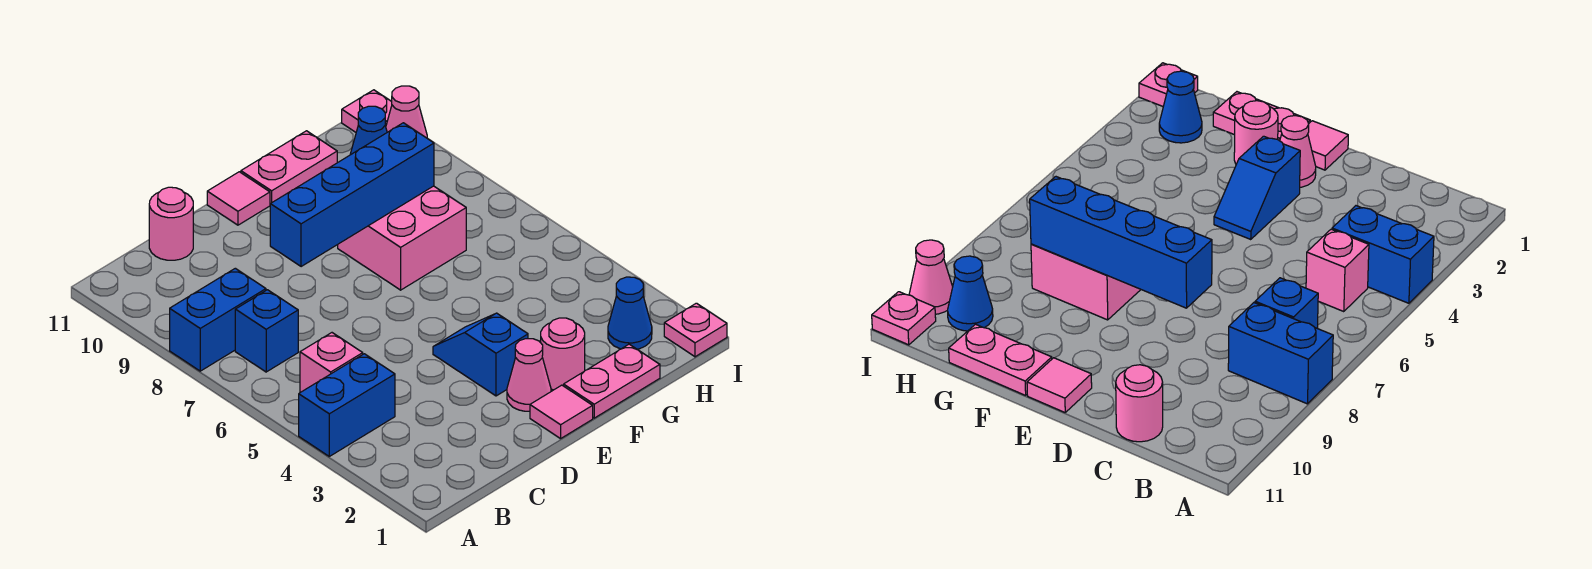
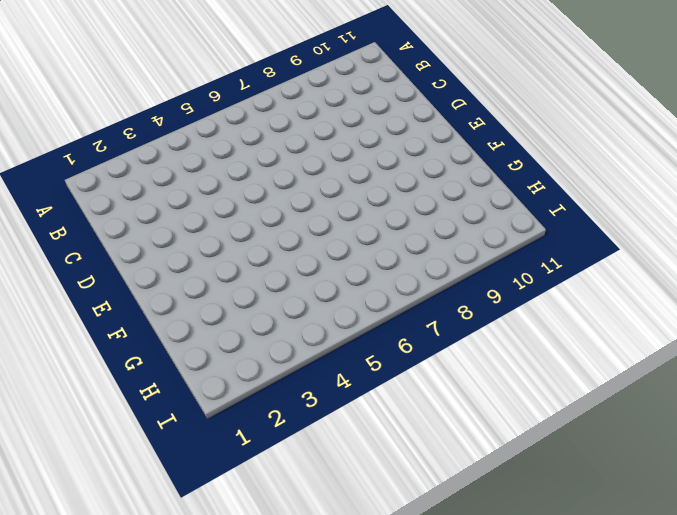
none -> blue 1x2 brick [299,354,395,456]
none -> blue 1x2 brick [170,268,266,371]
none -> pink 1x1 brick [300,333,363,392]

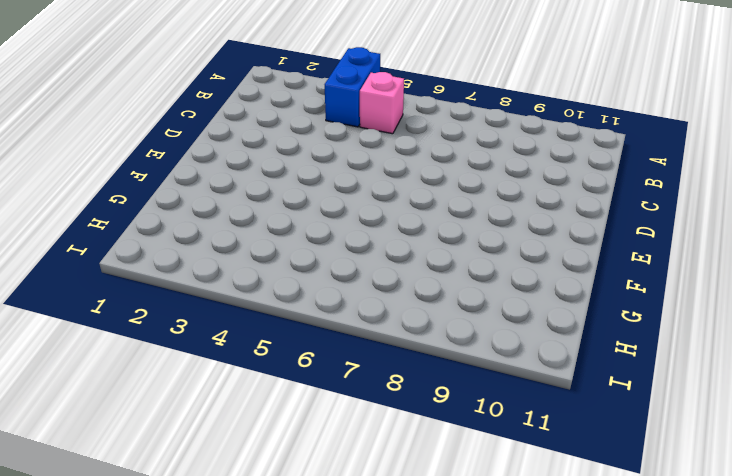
none -> blue 1x2 brick [170,268,266,371]
none -> blue 1x1 brick [235,290,298,372]
none -> pink 1x1 round brick [149,187,193,260]

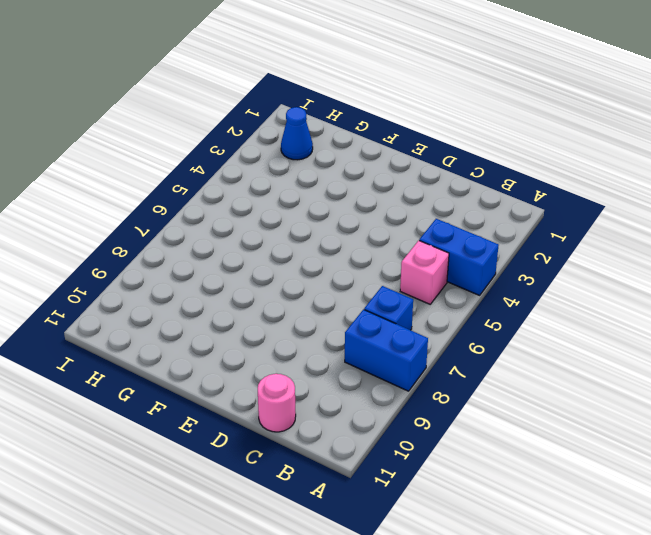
none -> pink 1x1 tile [530,385,593,439]
none -> pink 1x1 cone [507,339,551,411]
none -> blue 1x2 slope [433,313,528,396]

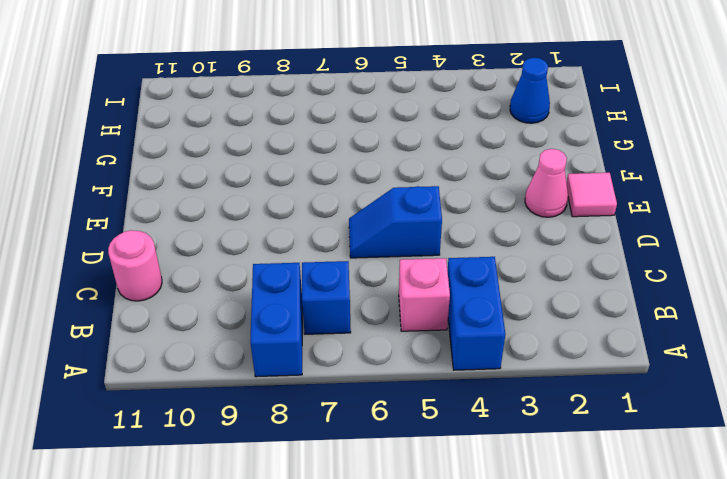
blue 1x2 slope [349,186,442,258] -> blue 1x2 slope moved to [433,313,528,396]
none -> pink 1x1 tile [207,172,270,225]
none -> pink 1x2 plate [564,344,660,418]
none -> pink 1x1 round brick [540,318,585,390]

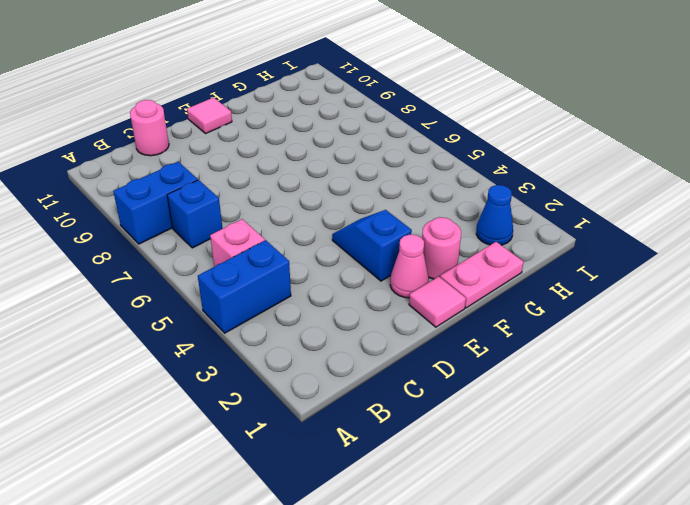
none -> pink 2x2 brick [338,186,466,290]
none -> pink 1x2 plate [241,131,337,204]
none -> blue 1x1 cone [350,106,387,155]

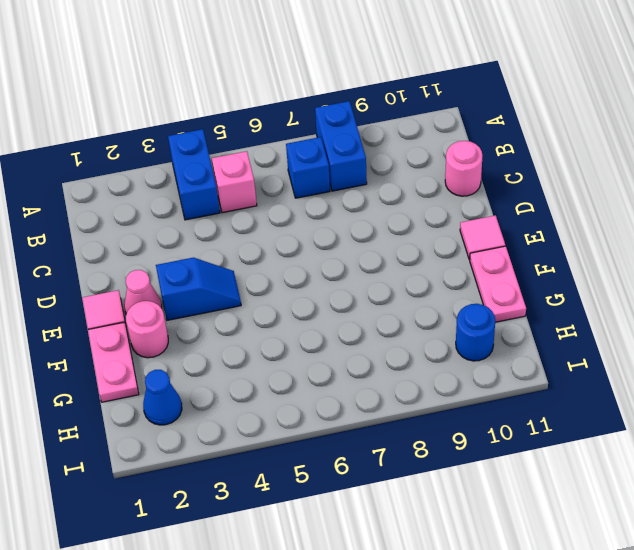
blue 1x1 round brick [456,304,495,361] -> blue 1x1 cone [350,106,387,155]
none -> pink 2x2 brick [338,186,466,290]
none -> pink 1x1 plate [664,303,727,357]
none -> pink 1x1 cone [386,86,427,138]

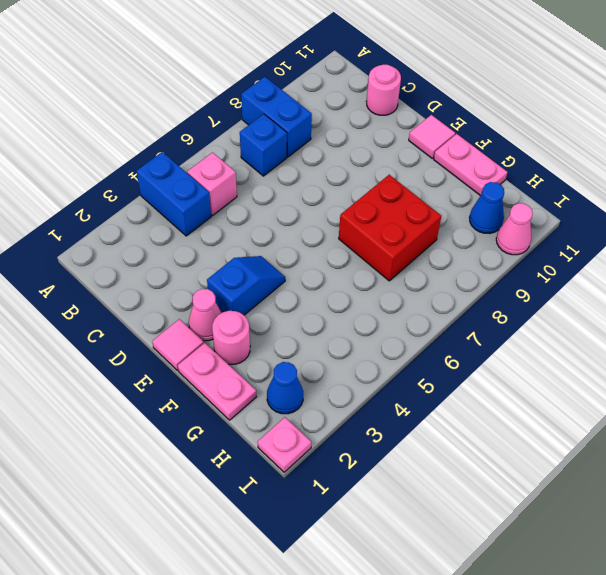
red 2x2 brick [339,175,441,281] -> pink 2x2 brick [338,186,466,290]
none -> pink 1x1 plate [342,90,392,132]
none -> blue 1x4 brick [270,123,434,267]

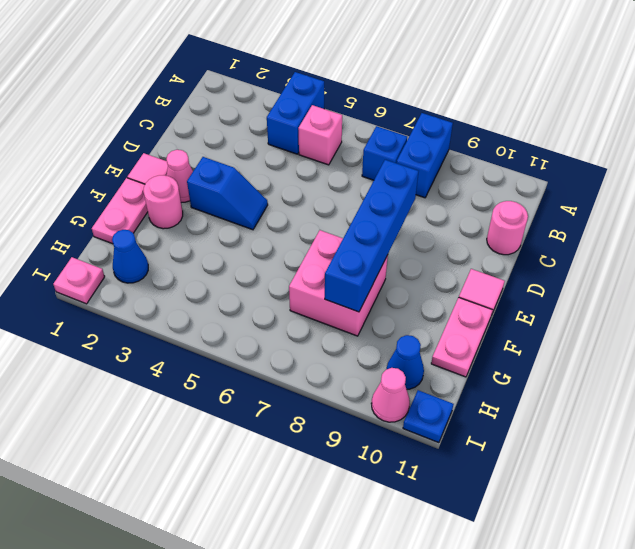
blue 1x1 plate [403,390,454,443] -> pink 1x1 plate [342,90,392,132]

